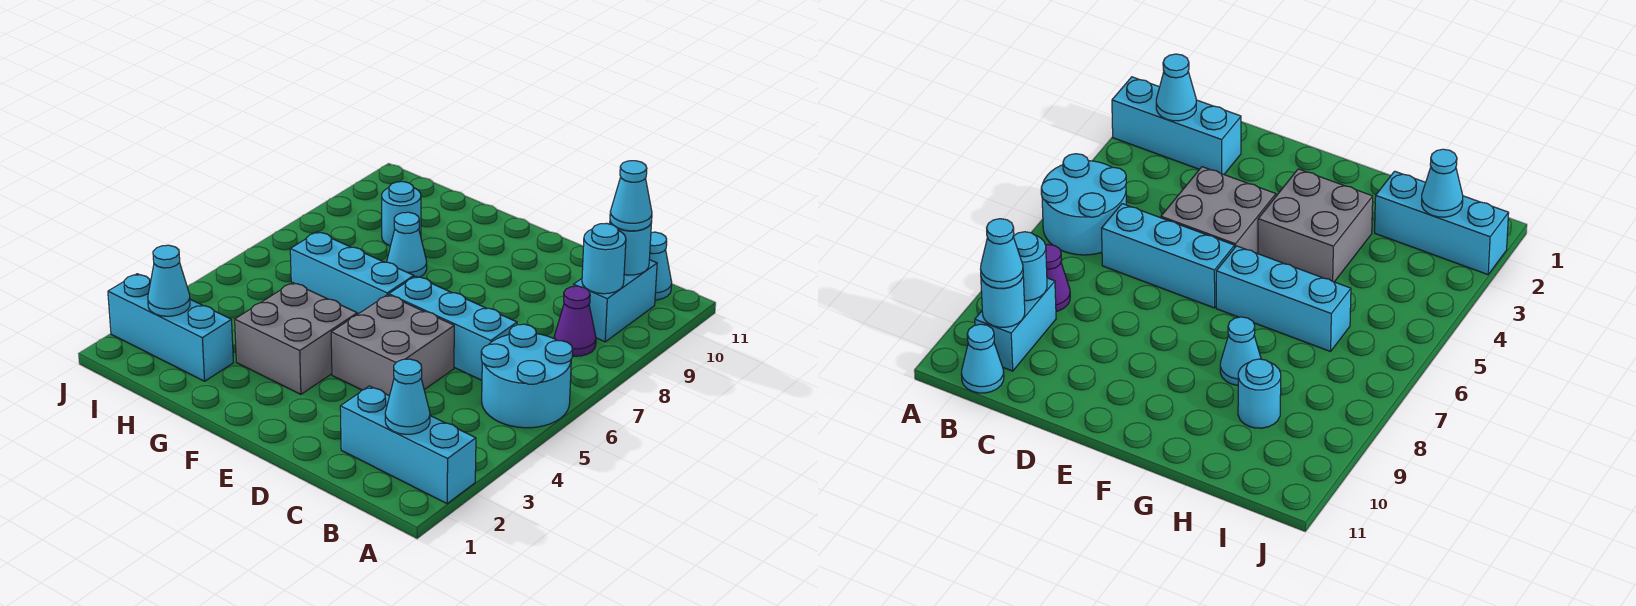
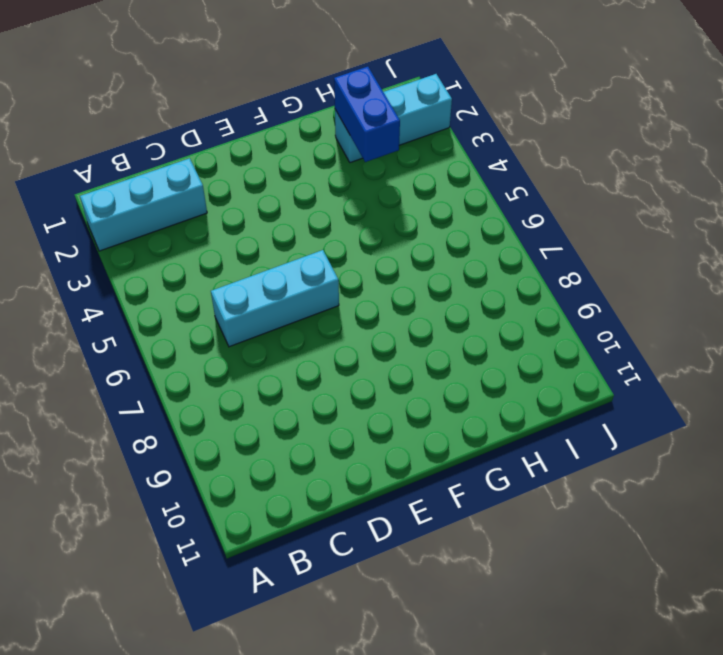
blue 1x2 brick [334,67,400,162] -> none
none -> cyan 2x2 round brick [481,324,573,428]
none -> purple 1x1 cone [554,286,596,356]
none -> cyan 1x2 brick [574,260,657,342]

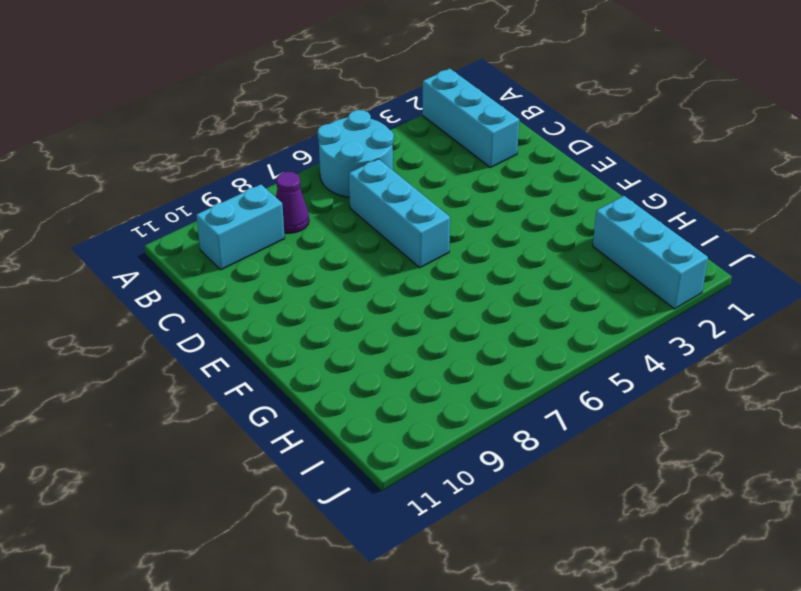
none -> cyan 1x1 cone [649,232,672,300]
none -> grey 2x2 brick [331,295,454,396]
none -> grey 2x2 brick [235,283,357,394]

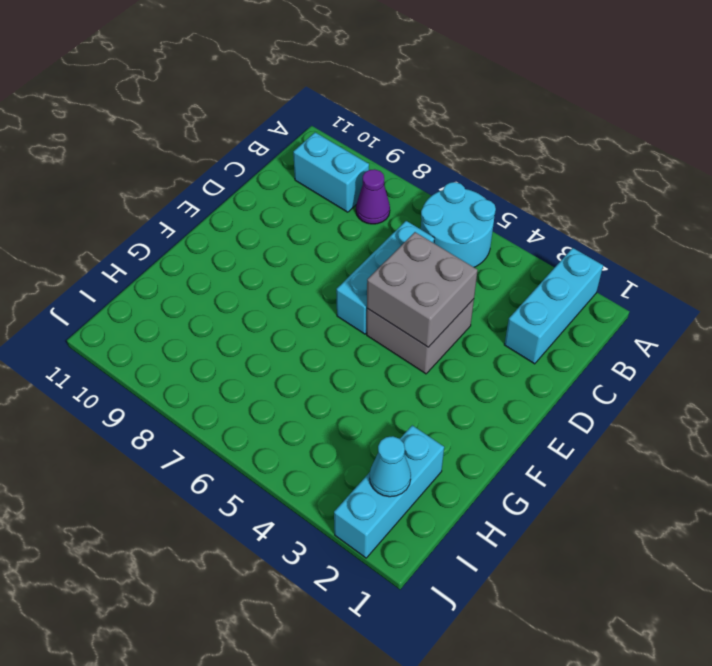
grey 2x2 brick [367,232,478,347] -> grey 2x2 brick moved to [235,283,357,394]
none -> cyan 1x1 cone [649,232,672,300]
none -> cyan 1x3 brick [290,232,414,314]
none -> cyan 1x1 cone [387,212,427,277]

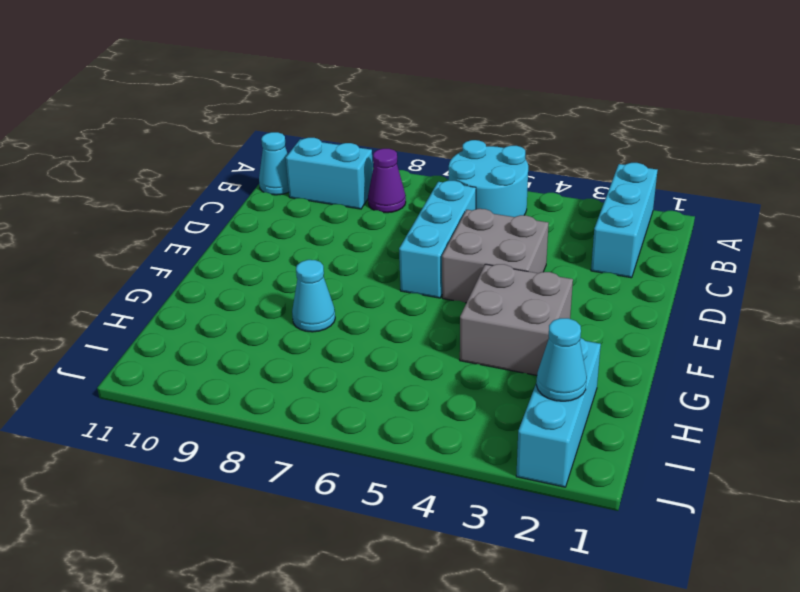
none -> cyan 1x3 brick [290,232,414,314]
none -> cyan 1x1 round brick [382,182,421,246]
none -> cyan 1x1 cone [385,359,430,434]

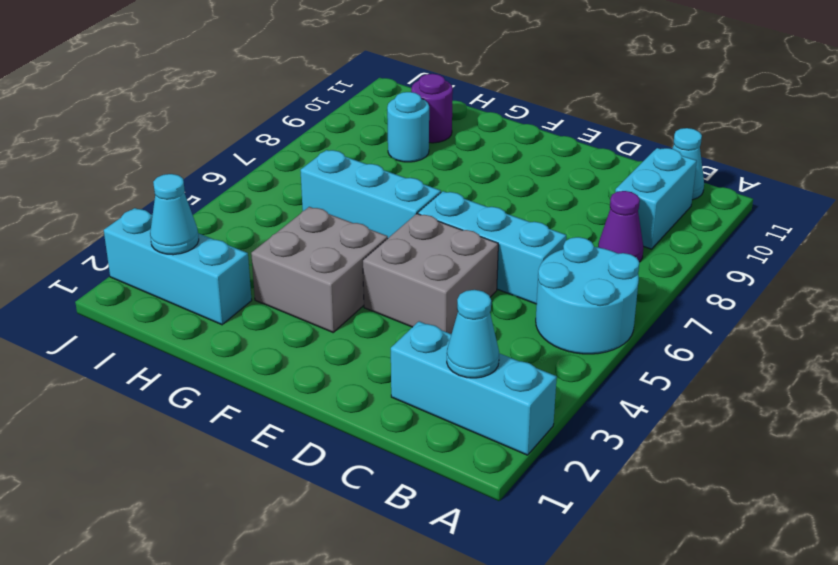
purple 1x1 round brick [411,74,453,143] -> none
none -> cyan 1x1 cone [387,212,427,277]
none -> cyan 1x1 round brick [582,223,626,294]
none -> cyan 1x1 round brick [610,221,652,275]

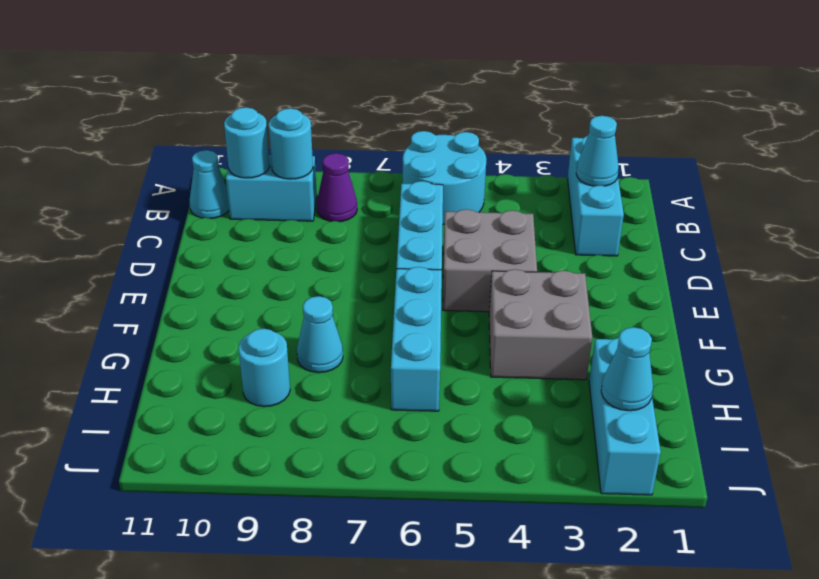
none -> cyan 1x1 cone [610,161,652,231]

